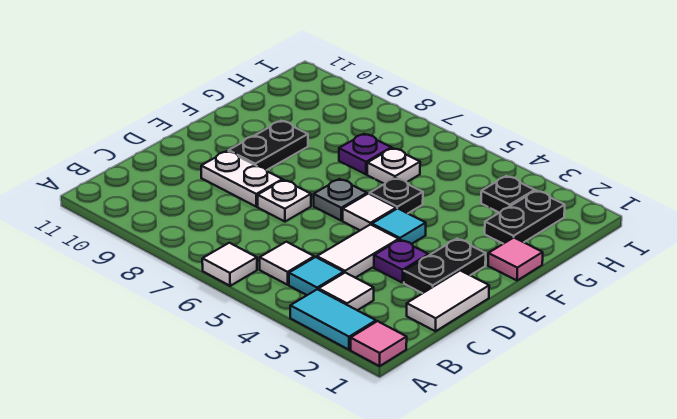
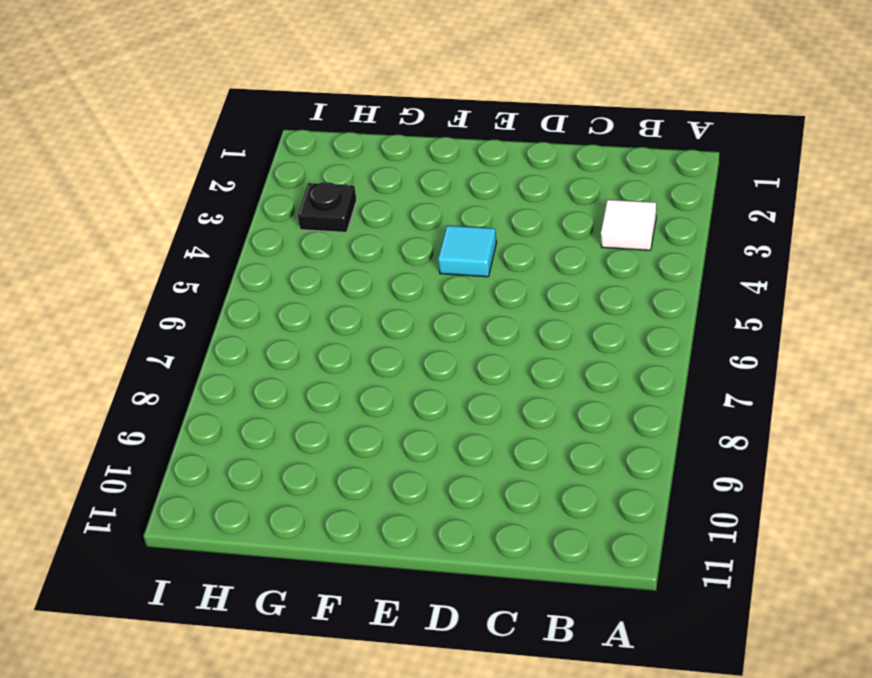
none -> pink 1x1 tile [351,321,407,366]
none -> cyan 1x2 tile [290,289,376,350]
none -> white 1x1 tile [202,243,257,286]

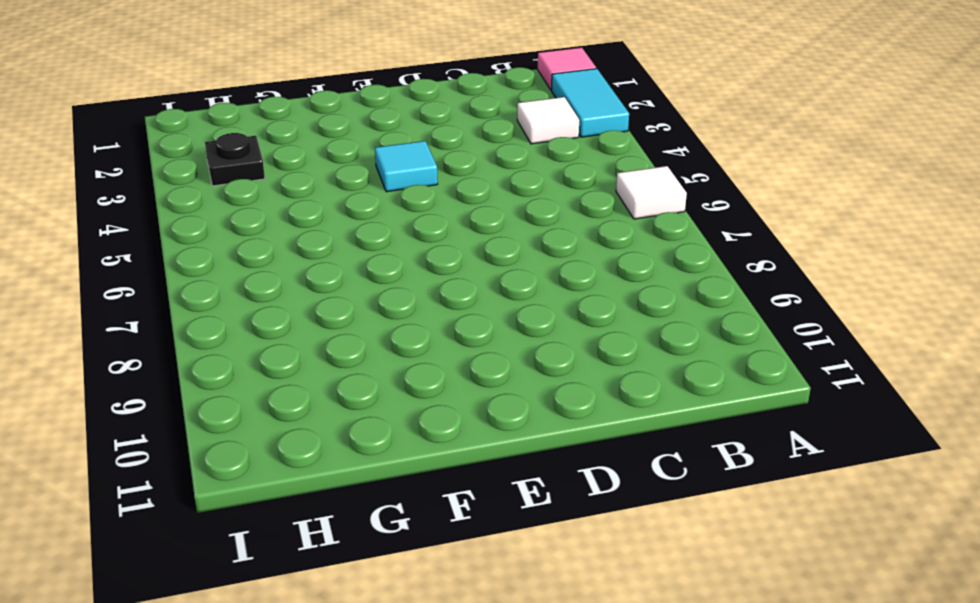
none -> cyan 1x1 tile [289,257,344,295]
none -> white 1x1 tile [260,242,314,285]
none -> white 1x2 tile [407,270,489,331]

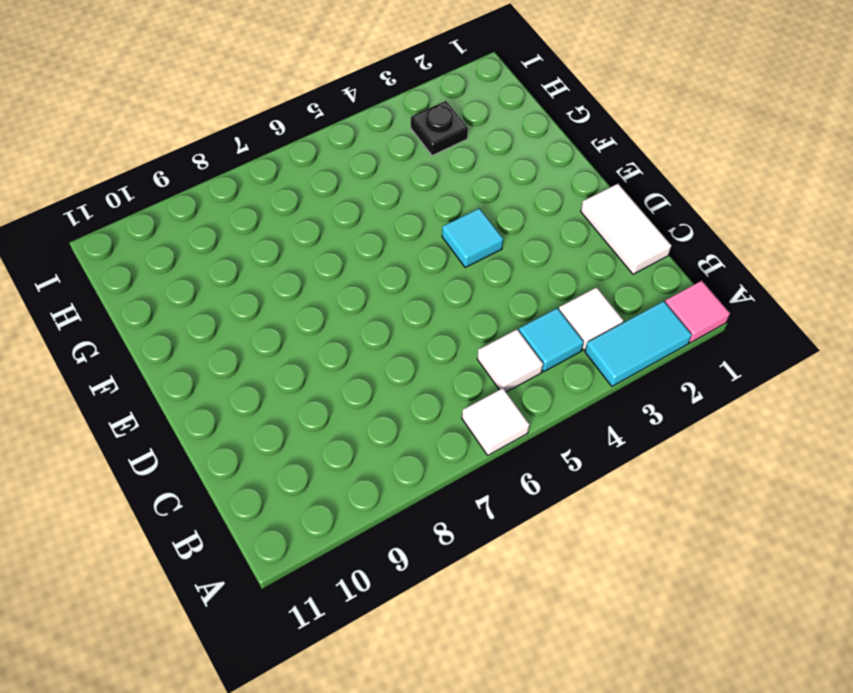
none -> white 1x2 tile [317,224,399,278]
none -> black 1x2 plate [404,239,486,293]
none -> purple 1x1 plate [374,240,429,283]

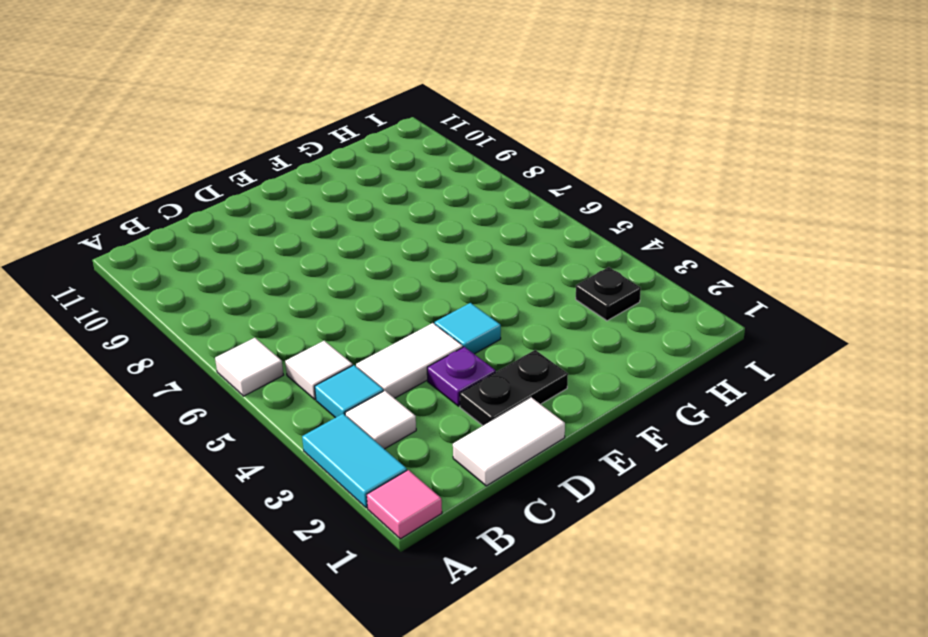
none -> white 1x1 plate [258,180,311,222]
none -> white 1x2 plate [201,151,282,207]
none -> white 1x1 tile [343,194,396,230]

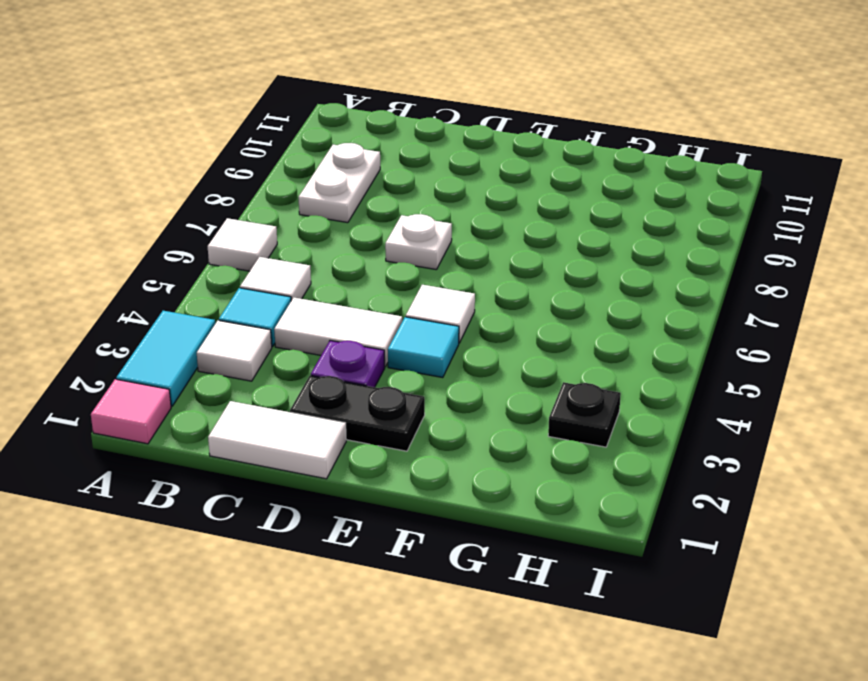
white 1x2 plate [298,143,380,223] -> white 1x2 plate moved to [201,151,282,207]
none -> grey 1x1 plate [314,179,367,220]
none -> black 1x2 plate [229,121,308,170]
none -> pink 1x1 tile [488,238,543,280]

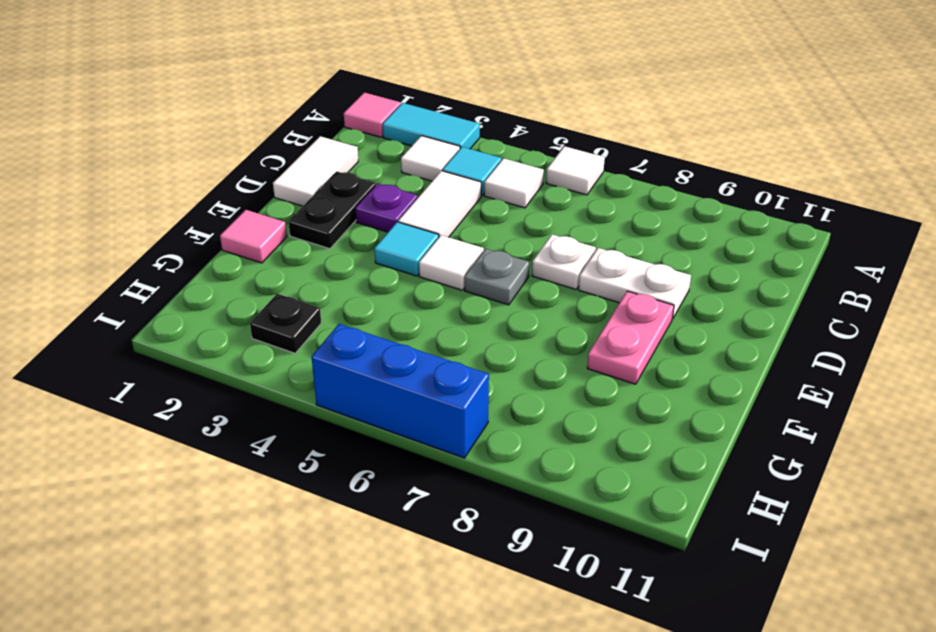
pink 1x2 plate [587,291,674,384] -> black 1x2 plate [229,121,308,170]
blue 1x3 brick [312,324,489,458] -> none
none -> black 1x1 plate [370,178,423,213]
none -> black 1x2 plate [485,191,565,244]
none -> white 1x1 plate [367,148,420,184]

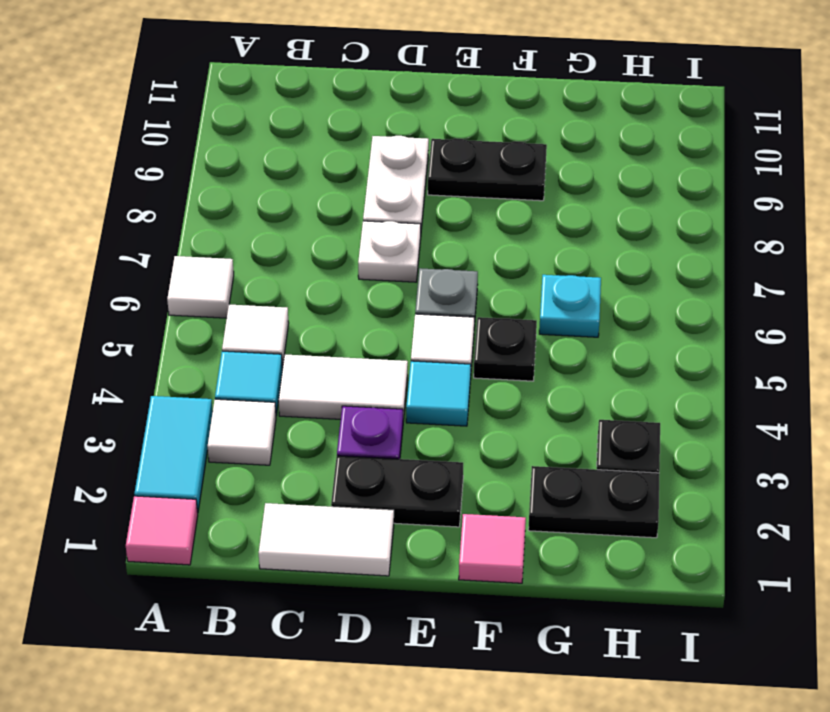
cyan 1x1 plate [539,275,601,337] -> white 1x1 plate [367,148,420,184]
none -> purple 1x1 plate [339,134,391,174]

